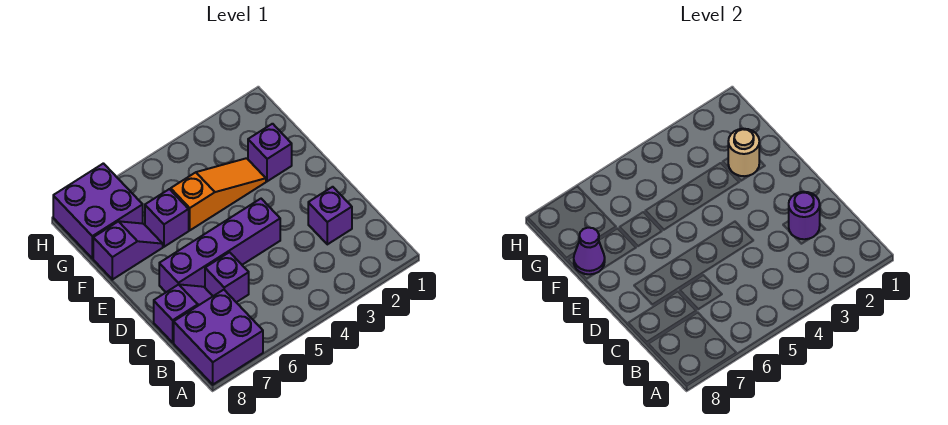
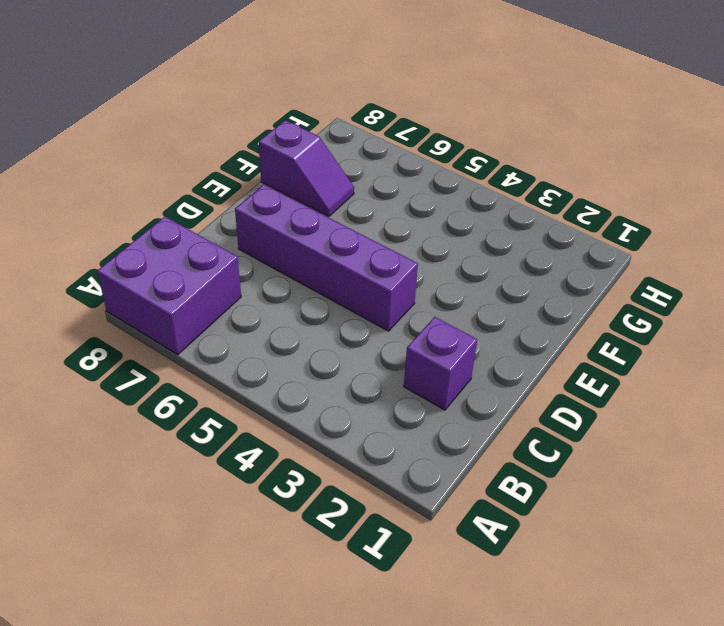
none -> purple 1x1 brick [205,252,249,302]
none -> purple 1x2 slope [154,284,213,342]
none -> purple 1x1 brick [248,124,292,181]

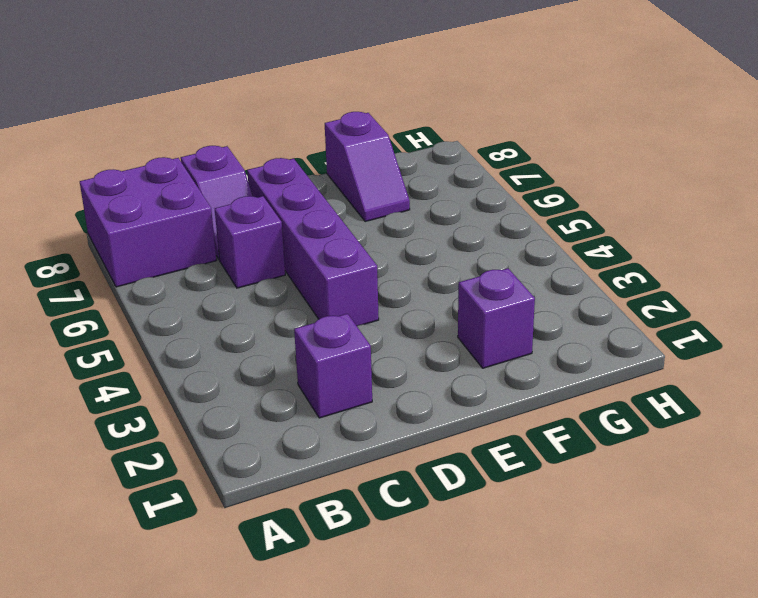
none -> orange 1x3 slope [171,158,266,230]
none -> purple 1x1 brick [145,189,189,247]
none -> purple 2x2 brick [53,163,143,258]

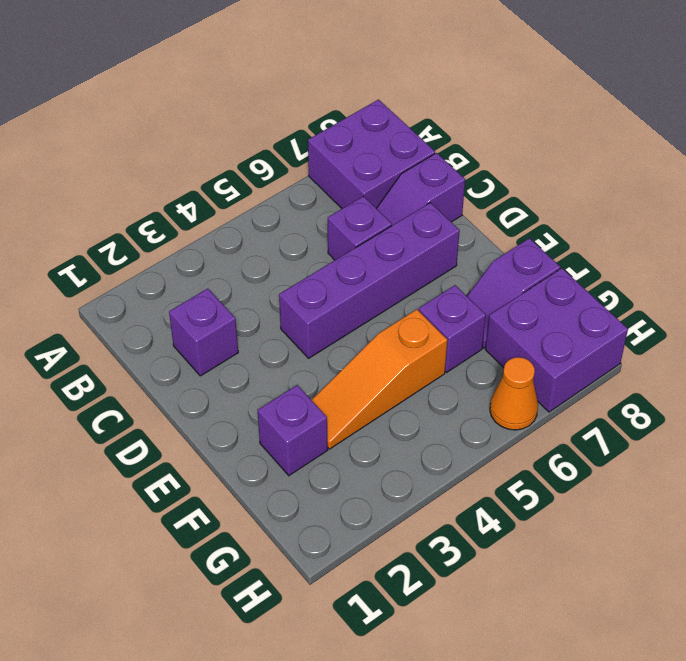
orange 1x1 cone [490,357,538,430] -> none
none -> purple 1x1 round brick [789,192,820,239]
none -> tan 1x1 round brick [728,129,759,176]
none -> purple 1x1 cone [574,228,605,274]

